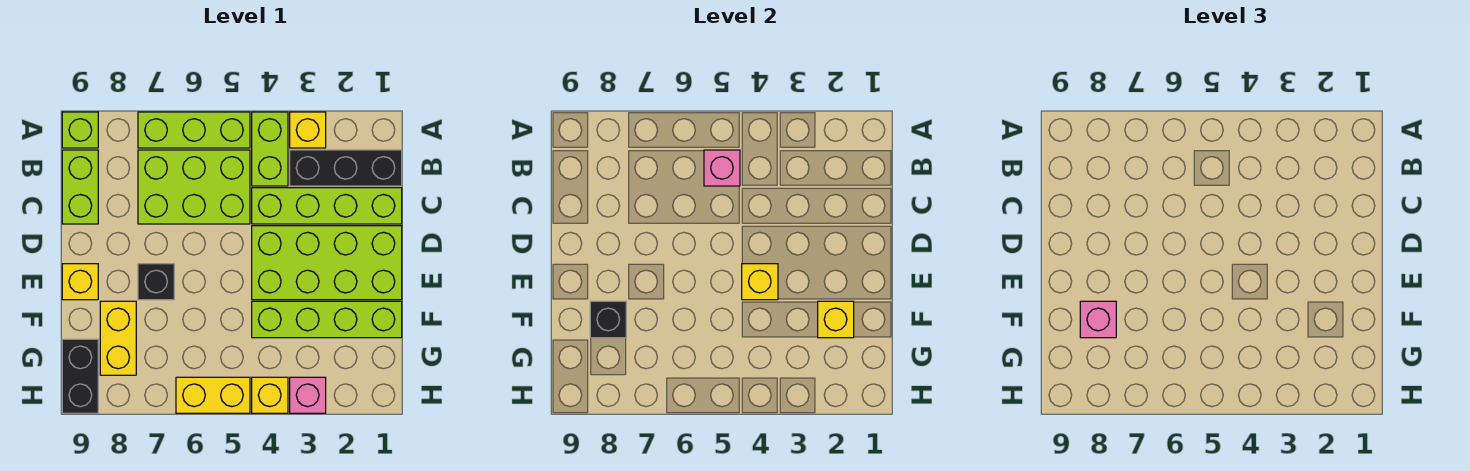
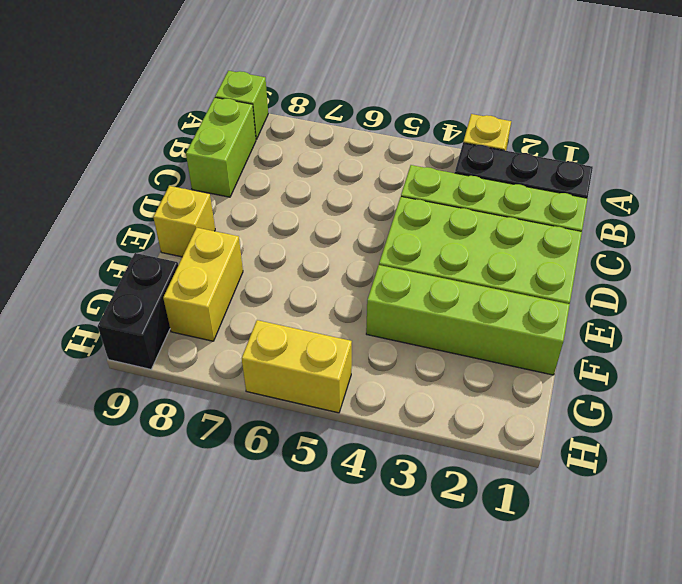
none -> lime 1x2 brick [252,112,288,186]
none -> lime 1x3 brick [138,112,250,148]
none -> lime 2x3 brick [138,150,250,224]

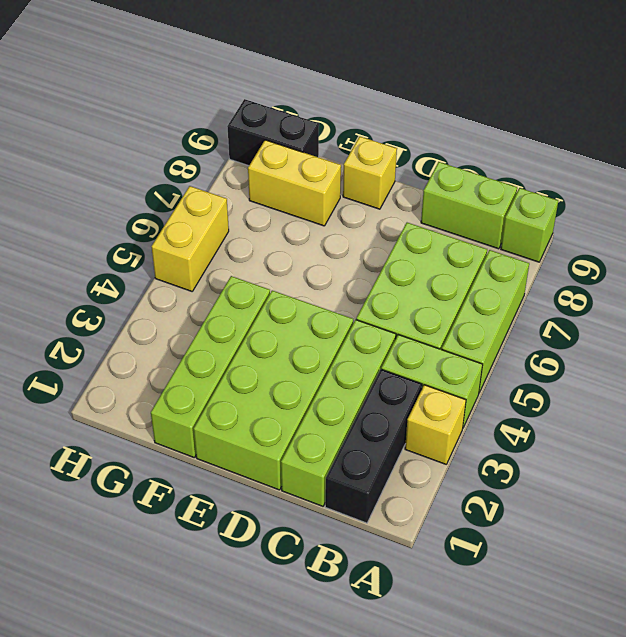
none -> black 1x1 brick [138,264,174,300]
none -> pink 1x1 brick [290,377,326,413]
none -> yellow 1x1 brick [252,377,288,413]

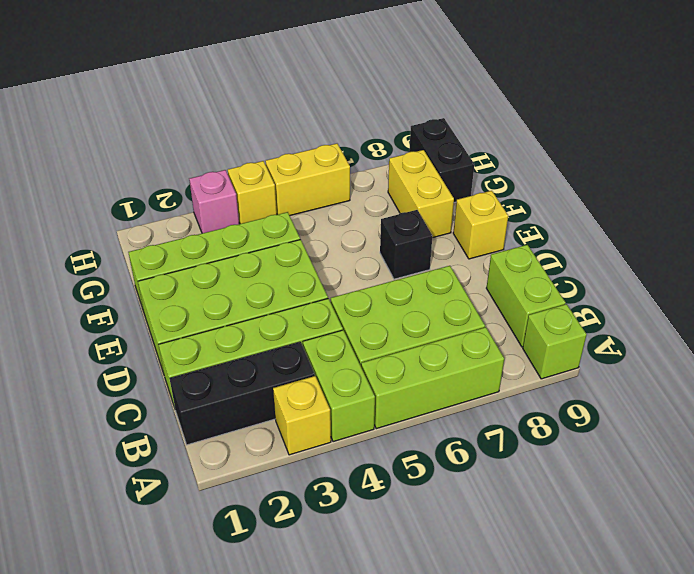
none -> pink 1x1 brick [704,150,740,186]
none -> yellow 1x1 brick [742,264,778,300]
none -> yellow 1x1 brick [818,301,854,338]

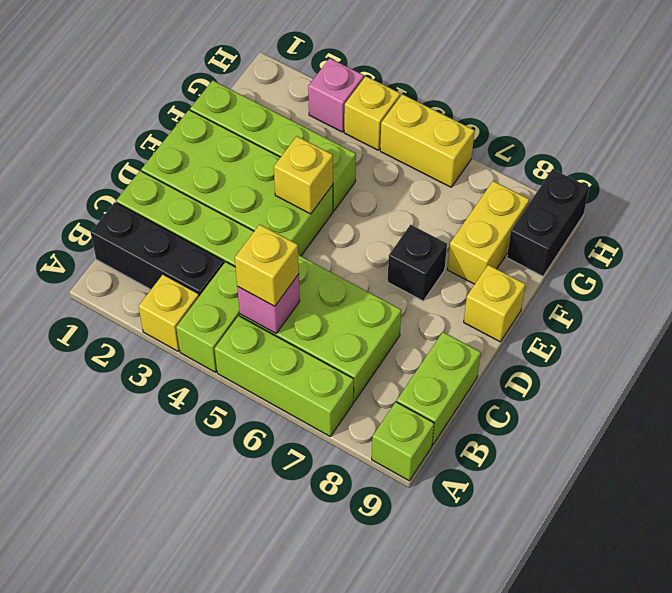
yellow 1x1 brick [235,224,299,306] -> yellow 1x1 brick moved to [818,301,854,338]
none -> black 1x1 brick [590,301,626,338]
none -> pink 1x1 brick [1080,301,1116,338]

